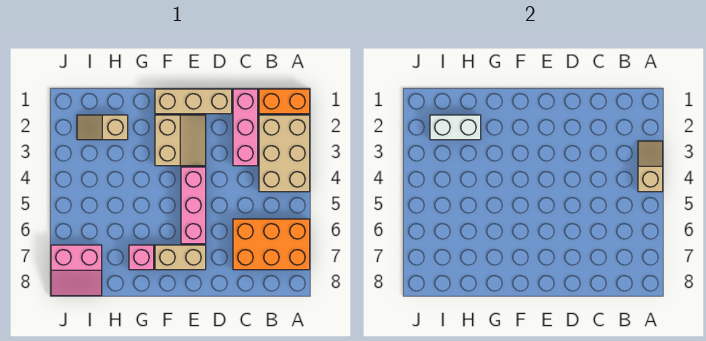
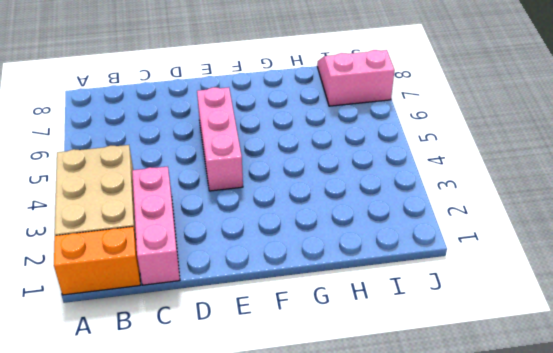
none -> orange 2x3 brick [233,219,310,270]
none -> tan 1x3 brick [155,89,232,114]
none -> tan 2x2 slope [155,115,206,166]

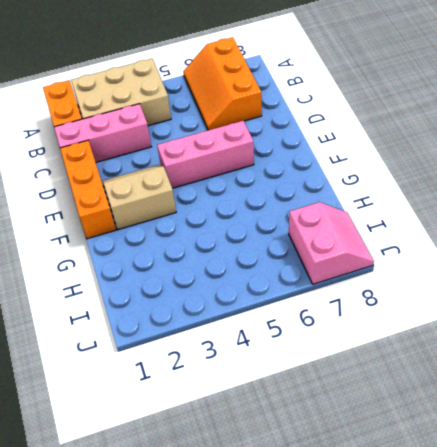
orange 2x3 slope [183,37,262,130] -> orange 2x3 brick [233,219,310,270]
orange 1x3 brick [60,140,116,239] -> tan 1x3 brick [155,89,232,114]
none -> tan 1x2 brick [155,245,206,270]
none -> pink 1x1 brick [129,245,154,270]
none -> tan 1x2 slope [77,115,128,140]

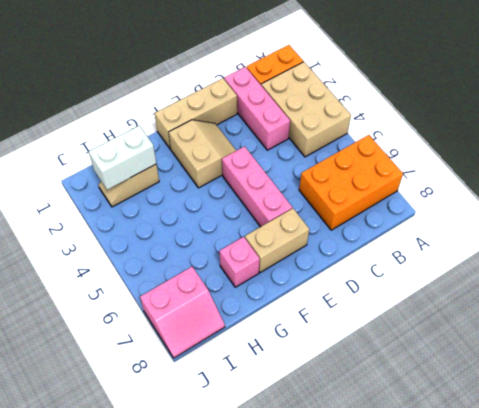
none -> tan 1x2 slope [638,141,663,192]

